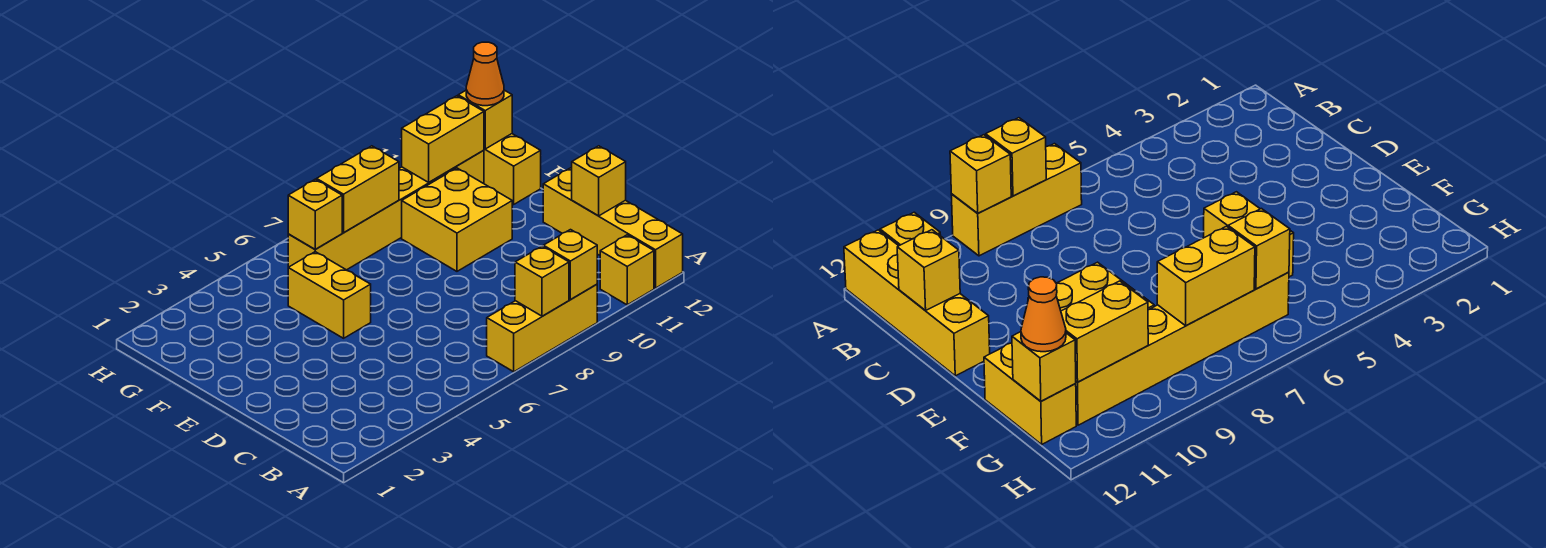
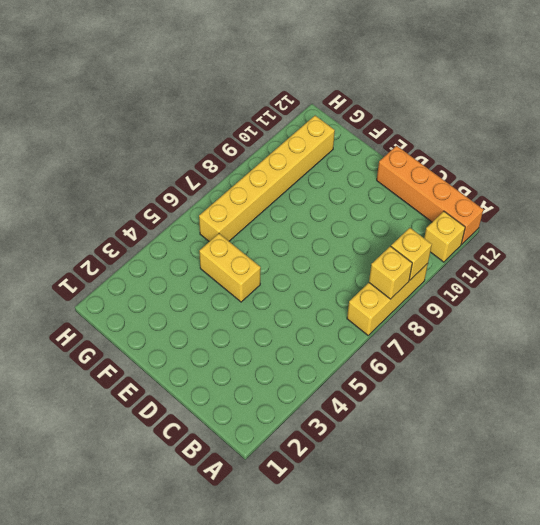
orange 1x4 brick [377,146,483,244] -> yellow 1x4 brick [543,168,683,288]
none -> yellow 2x2 brick [402,168,512,271]
none -> yellow 1x2 brick [484,134,541,204]
none -> yellow 1x1 brick [572,146,626,216]

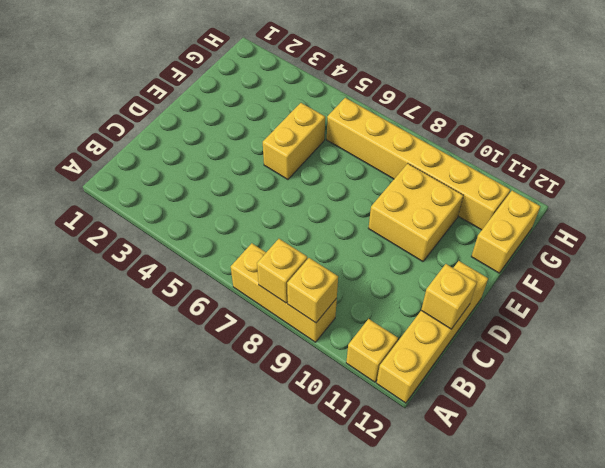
none -> yellow 1x1 brick [288,179,342,249]
none -> yellow 1x2 brick [317,146,399,233]
none -> yellow 1x2 brick [402,96,484,182]

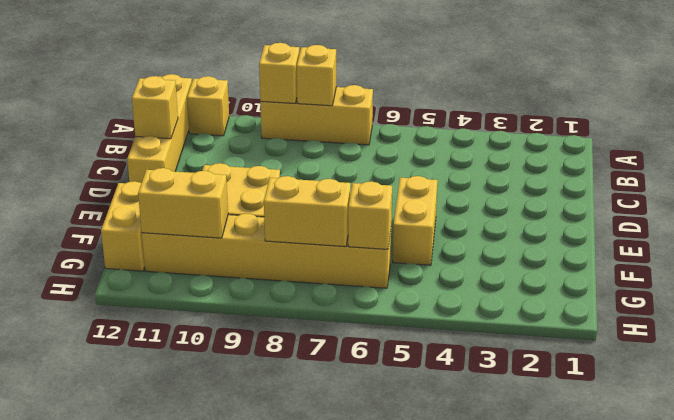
none -> yellow 1x1 brick [458,90,512,149]
none -> orange 1x1 cone [466,42,504,106]

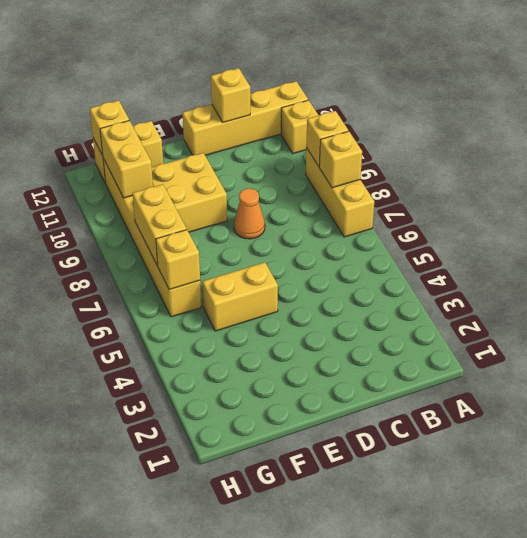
orange 1x1 cone [234,188,265,239] -> orange 1x1 cone moved to [466,42,504,106]

